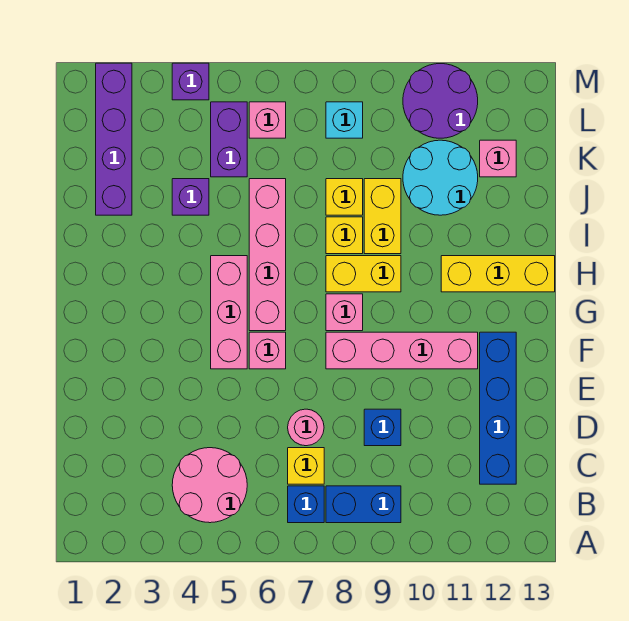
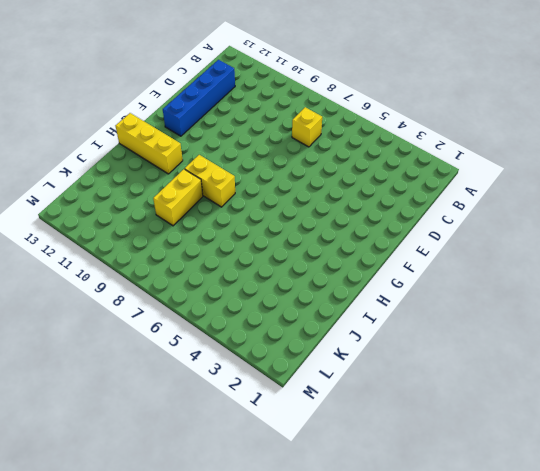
none -> pink 2x2 round brick [172,448,247,523]
none -> blue 1x1 brick [288,486,324,523]
none -> blue 1x2 brick [326,486,401,523]

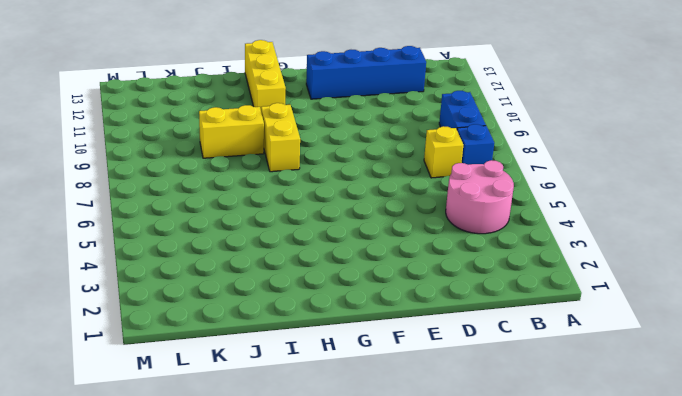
none -> pink 1x1 round brick [288,409,324,446]
none -> blue 1x1 brick [364,409,401,446]
none -> pink 1x3 brick [211,256,247,369]

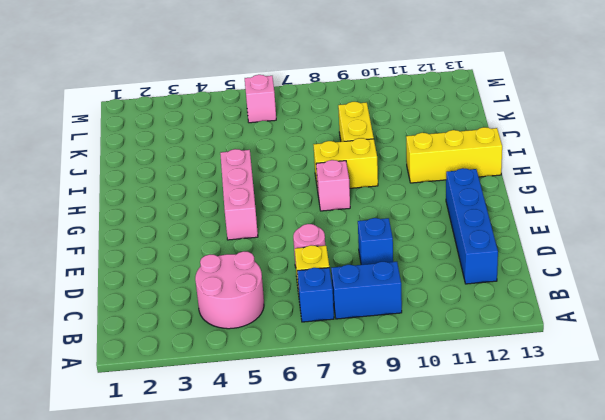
none -> pink 1x1 brick [249,332,286,369]
none -> pink 1x4 brick [326,332,478,369]
none -> pink 1x4 brick [249,179,286,331]

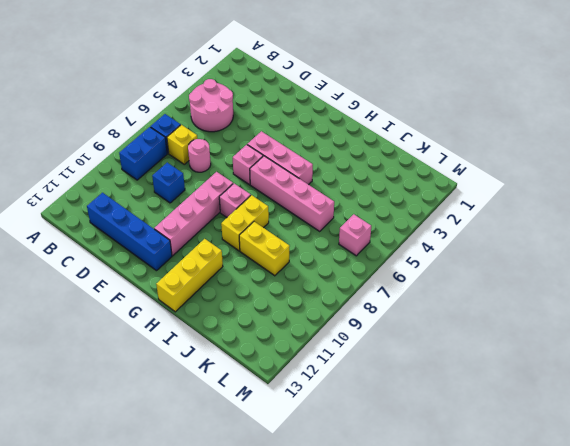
none -> yellow 1x1 brick [326,217,363,254]
none -> purple 1x4 brick [96,63,132,215]
none -> purple 1x1 brick [172,179,209,215]

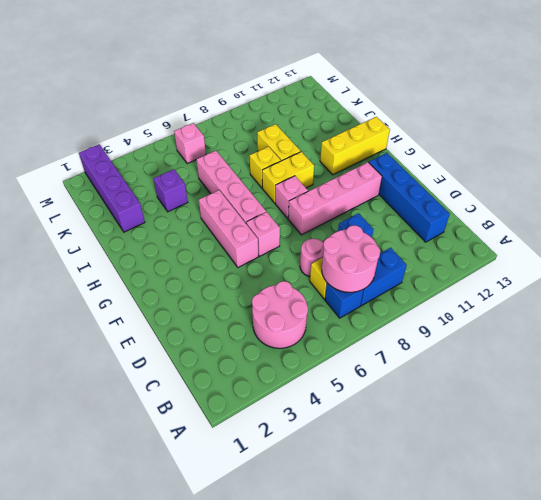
pink 2x2 round brick [322,225,380,292] -> none
none -> yellow 1x1 brick [326,179,363,215]
none -> cyan 2x2 round brick [403,140,478,215]
none -> purple 1x2 brick [211,102,247,177]

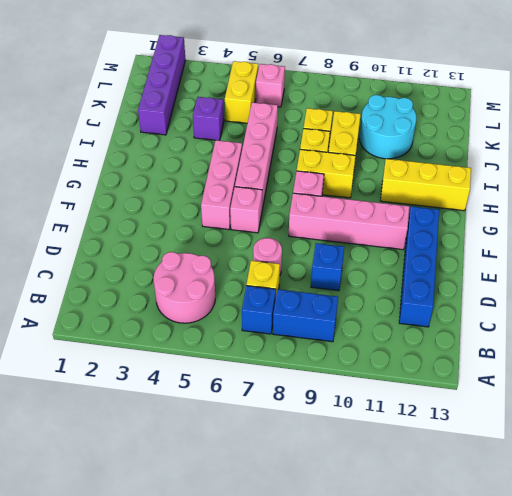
yellow 1x2 brick [225,61,258,123] -> purple 1x2 brick [211,102,247,177]
none -> pink 1x1 brick [480,140,516,177]
none -> cyan 1x1 brick [326,102,363,138]
none -> purple 2x2 round brick [403,64,478,138]

